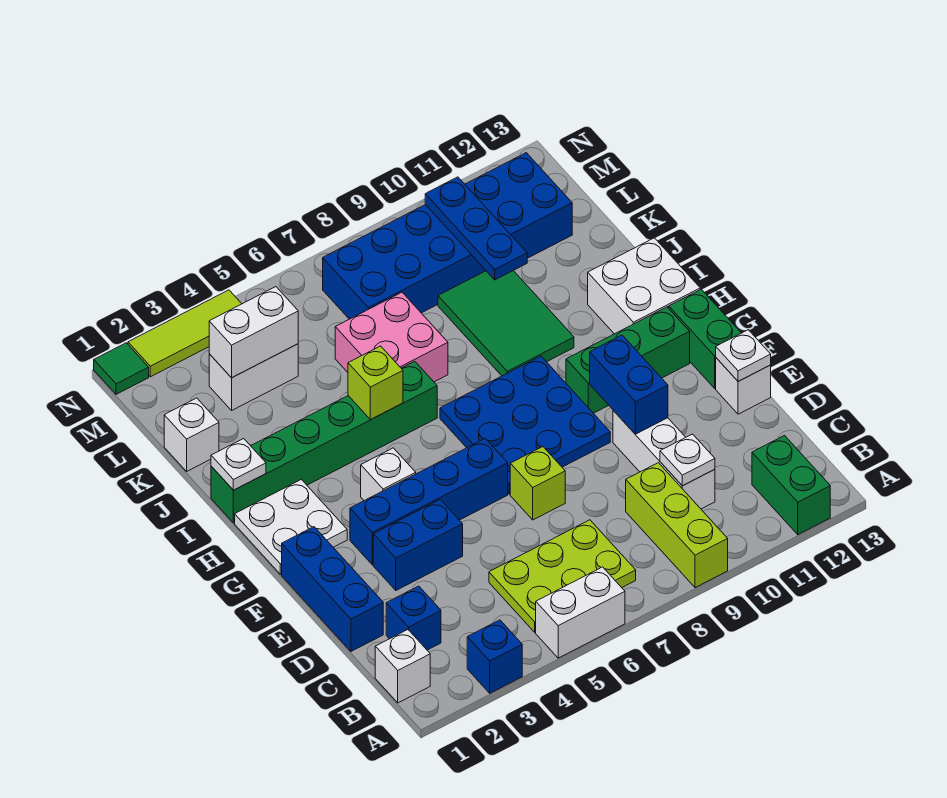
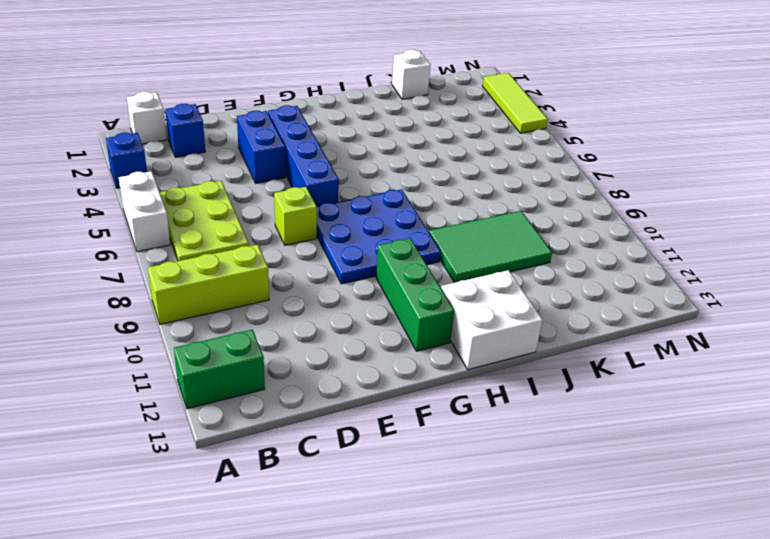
none -> white 1x3 brick [613,411,715,509]
none -> blue 1x3 brick [282,527,383,651]
none -> white 1x1 brick [716,358,771,414]
none -> green 1x2 brick [669,289,741,388]

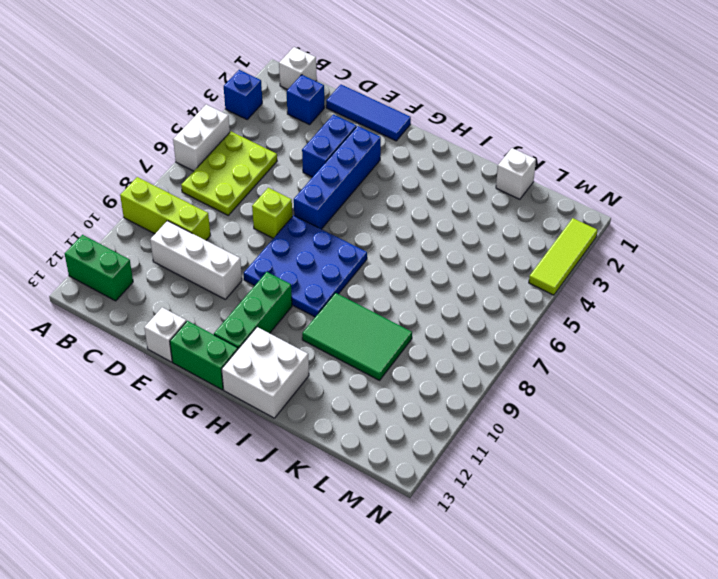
blue 1x3 tile [326,85,411,141] -> blue 1x3 brick [282,527,383,651]
none -> white 2x2 plate [235,479,347,574]
none -> white 1x1 brick [361,448,416,501]
none -> green 1x6 brick [211,361,437,523]
none -> pink 2x2 brick [335,292,448,382]

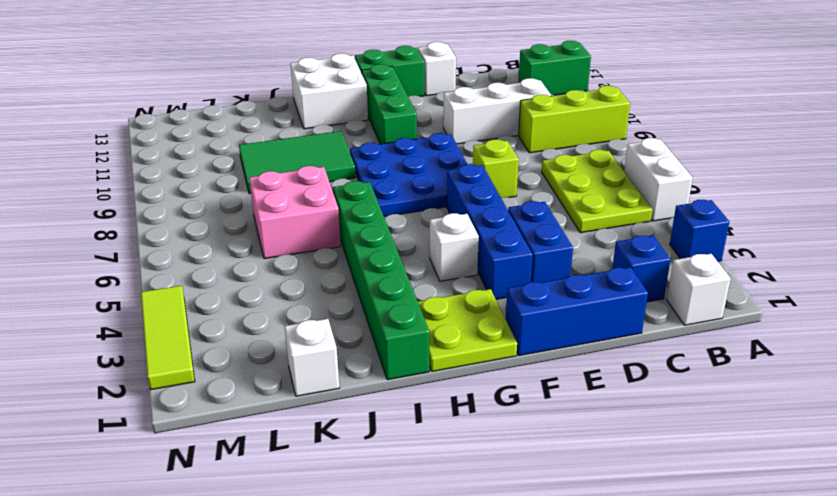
lime 2x2 plate [418,289,517,371] -> white 2x2 plate [235,479,347,574]
none -> white 1x2 brick [209,344,298,410]
none -> blue 2x6 brick [323,153,572,319]
none -> green 1x1 tile [94,343,149,394]
none -> white 1x1 plate [660,434,715,486]

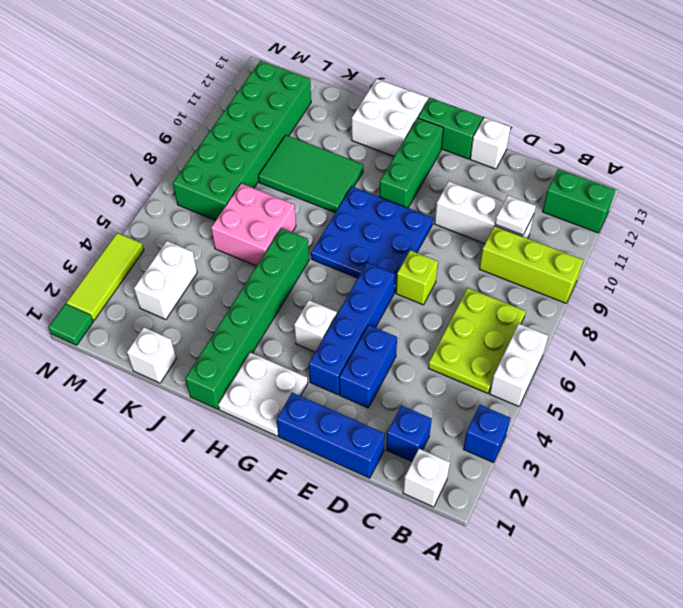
green 2x6 brick [173,61,311,220] -> blue 2x6 brick [323,153,572,319]
none -> blue 1x2 brick [590,335,668,434]
none -> white 1x1 plate [716,330,771,382]
none -> white 1x1 plate [211,439,266,490]
none -> lime 1x1 brick [348,346,403,420]

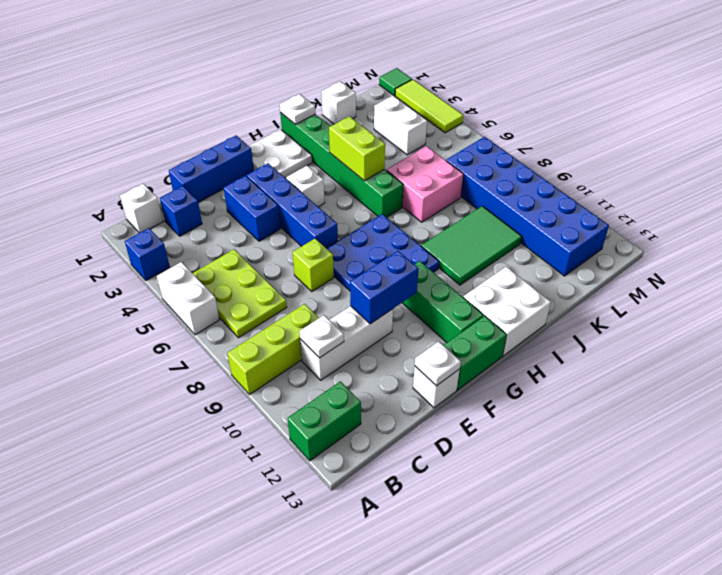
lime 1x2 brick [329,116,385,181] -> lime 1x1 brick [348,346,403,420]
none -> blue 1x3 plate [425,177,527,280]
none -> white 1x2 brick [209,287,298,378]

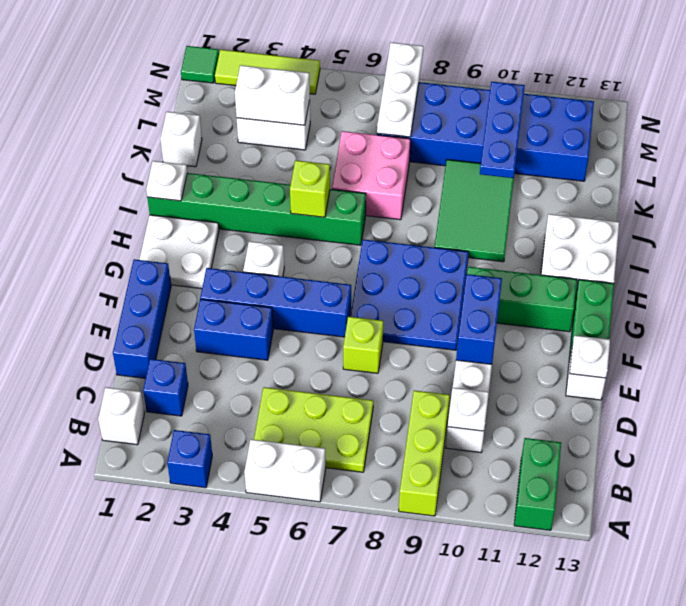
white 1x3 plate [377,42,423,137] -> none

